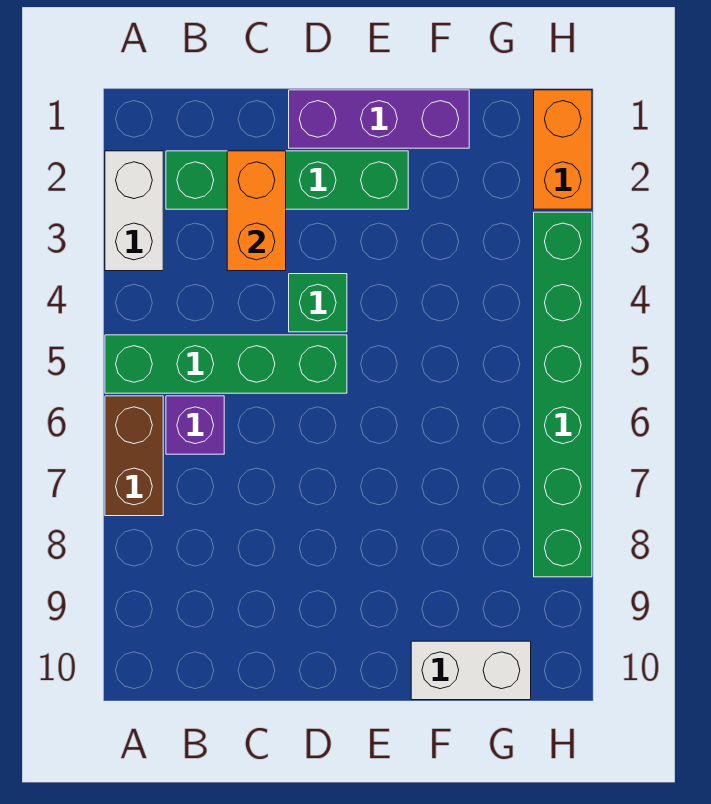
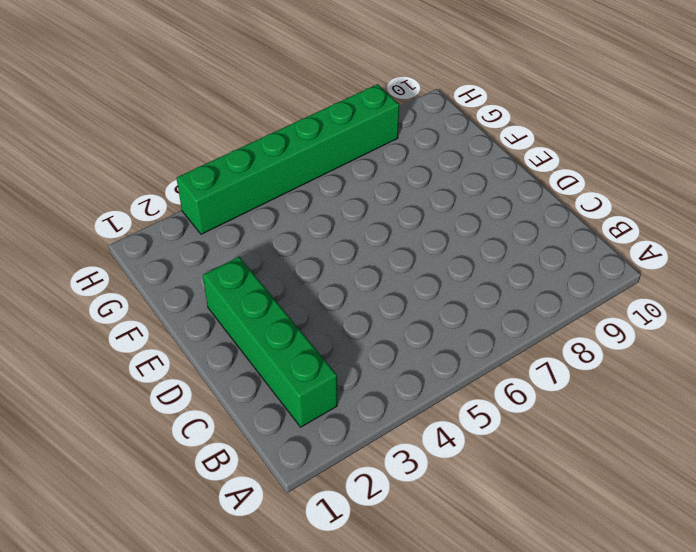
none -> white 1x2 brick [105,151,163,271]
none -> green 1x4 brick [105,335,347,393]

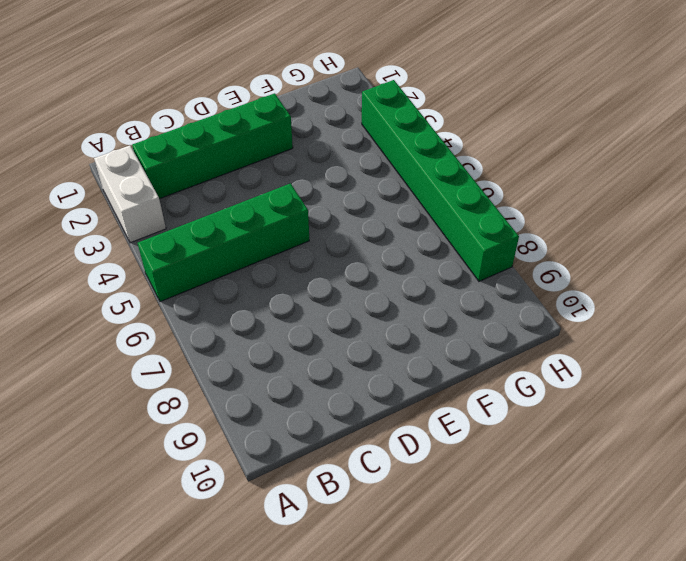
none -> brown 1x2 brick [105,396,163,516]
none -> purple 1x1 brick [166,396,224,454]

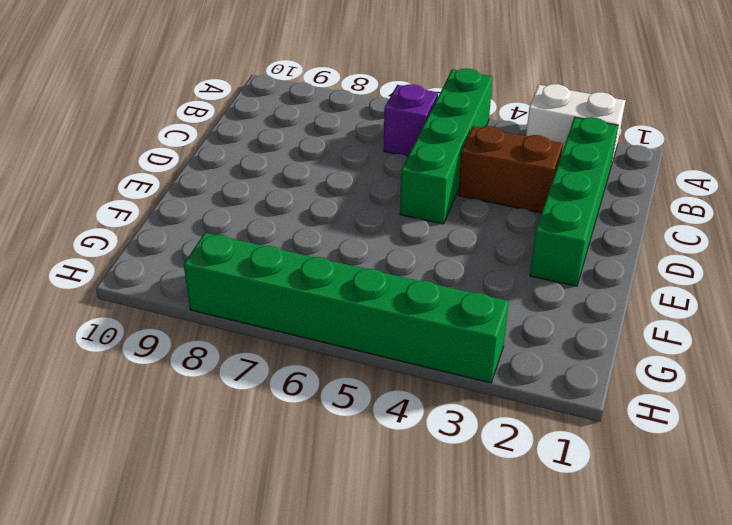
brown 1x2 brick [458,126,563,213] -> brown 1x2 brick moved to [105,396,163,516]
none -> purple 1x3 brick [289,90,469,148]
none -> green 1x1 brick [289,274,347,332]

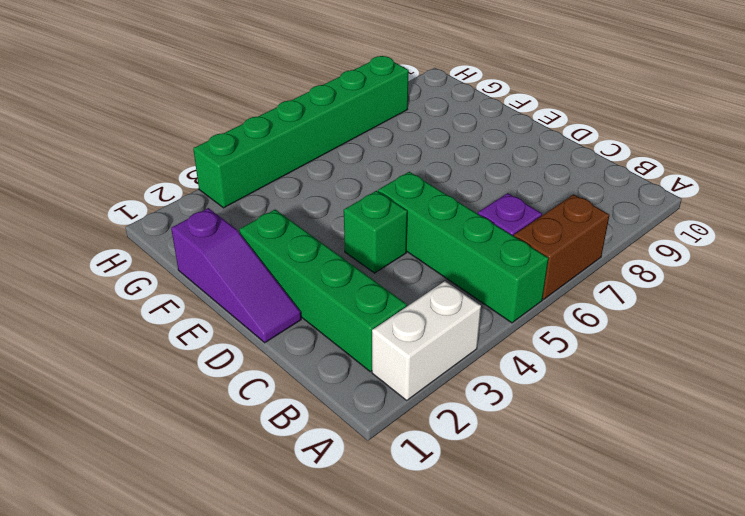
purple 1x3 slope [171,208,301,343] -> purple 1x3 brick [289,90,469,148]
none -> white 1x2 brick [411,641,531,700]
none -> orange 1x2 brick [534,90,592,209]

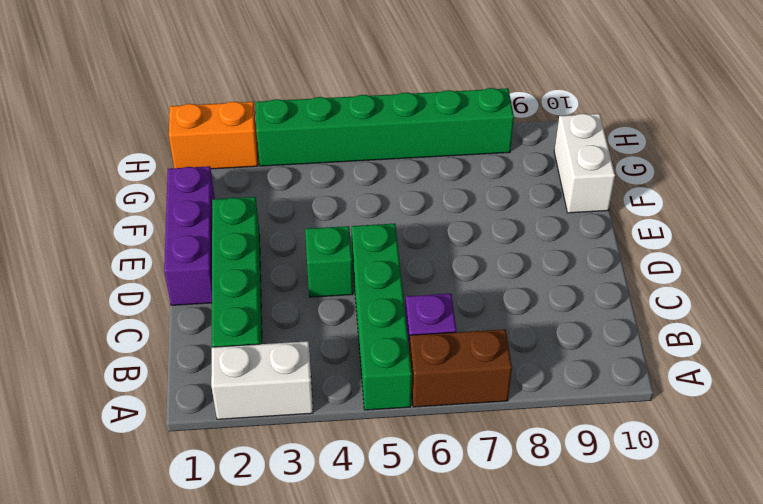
none -> orange 1x2 brick [227,151,286,271]

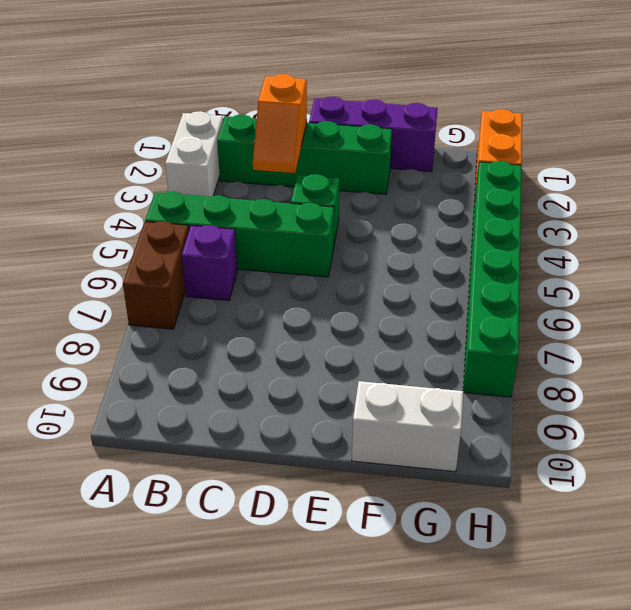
orange 1x2 slope [253,74,307,173] -> orange 1x2 brick [227,151,286,271]

